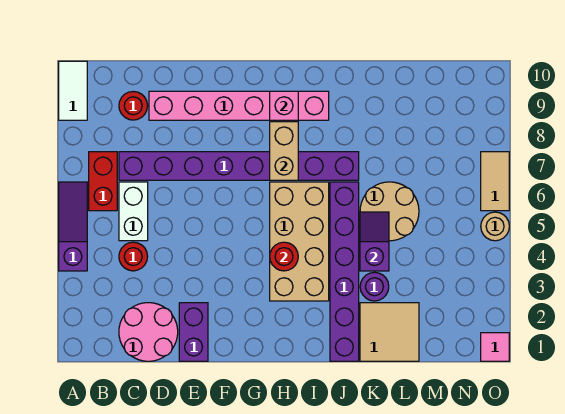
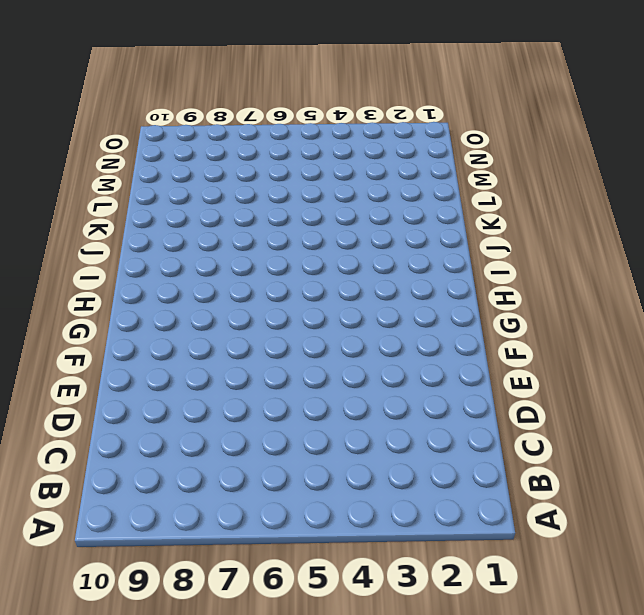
none -> purple 1x3 slope [59,182,87,271]
none -> white 1x2 tile [59,61,87,120]
none -> red 1x2 brick [89,152,117,211]

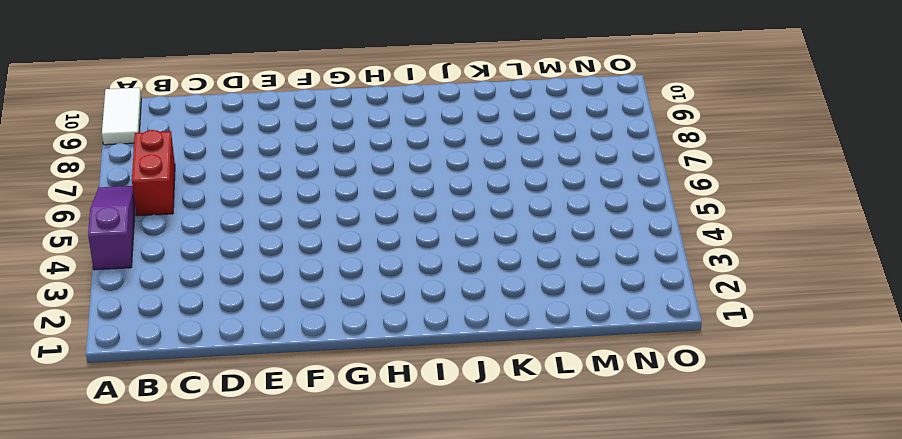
none -> pink 2x2 round brick [119,303,178,361]
none -> red 1x1 round brick [119,242,148,271]
none -> white 1x2 brick [119,182,148,241]

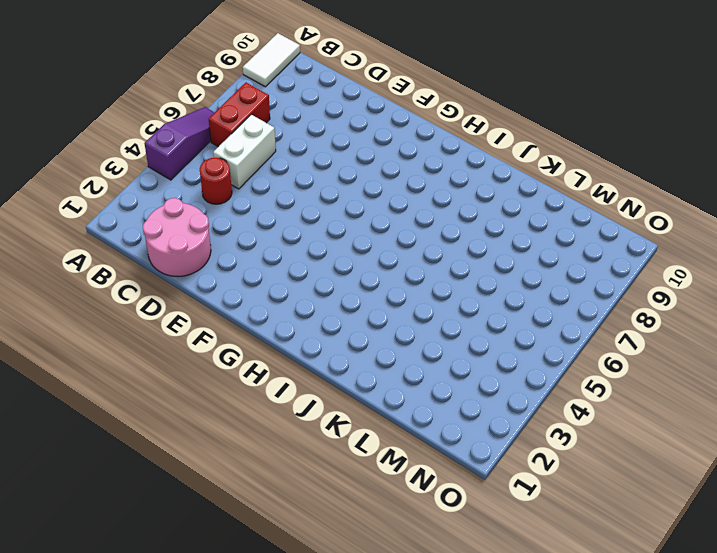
none -> purple 1x8 brick [119,152,359,180]
none -> red 1x1 round brick [119,92,148,120]
none -> pink 1x6 brick [149,91,329,120]

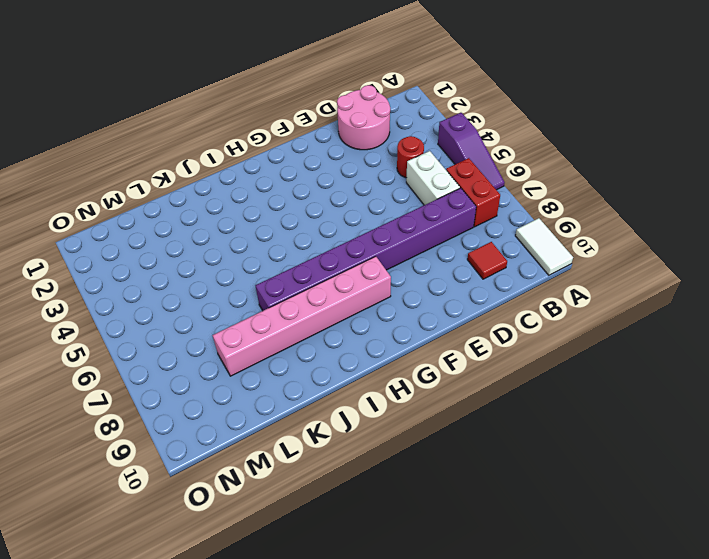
red 1x1 tile [467,242,507,279] -> red 1x1 round brick [119,92,148,120]
pink 1x6 brick [212,256,391,376] -> pink 1x6 brick moved to [149,91,329,120]
none -> purple 1x2 brick [179,303,208,361]
none -> tan 2x4 brick [270,182,329,301]
none -> purple 1x6 brick [330,182,359,361]

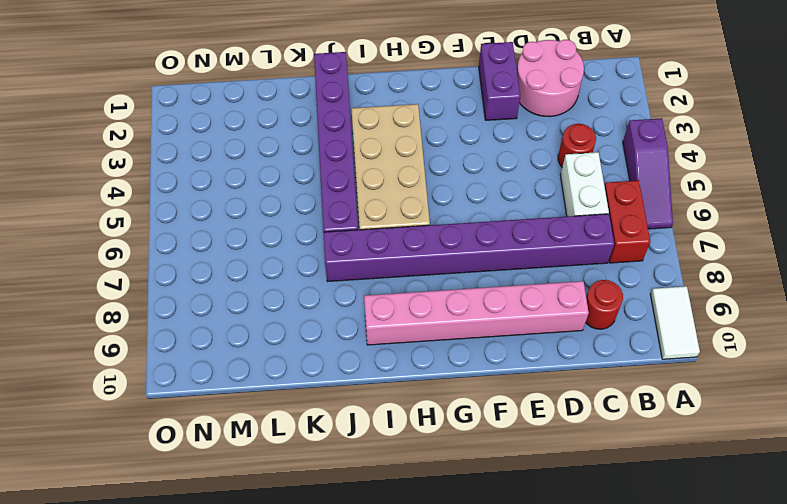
none -> tan 2x2 tile [360,303,419,361]
none -> purple 1x1 round brick [360,272,389,301]
none -> tan 2x2 round brick [360,182,419,241]

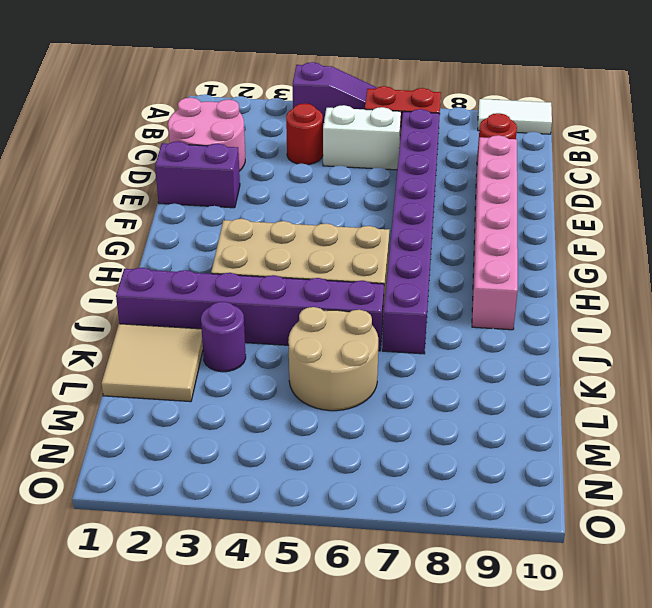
none -> pink 1x1 tile [481,333,509,361]
none -> tan 1x1 round brick [481,212,509,241]
none -> tan 1x2 tile [481,152,509,211]

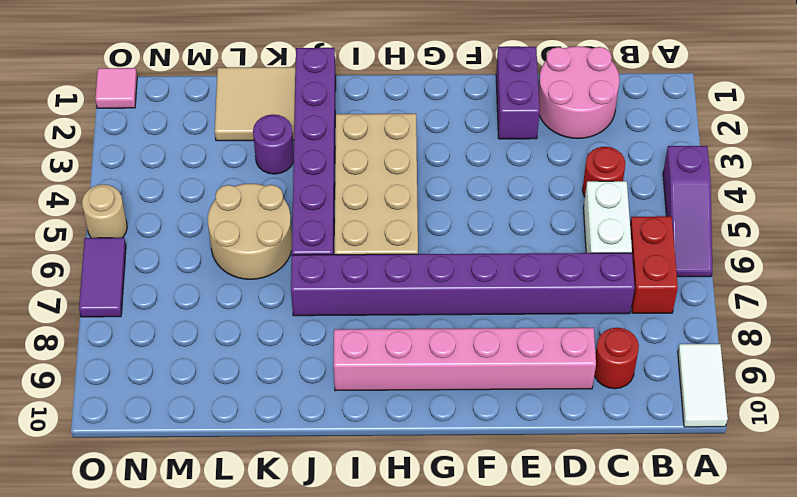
purple 1x2 tile [79,238,126,317] -> tan 1x2 tile [481,152,509,211]
none -> red 1x1 round brick [270,242,298,271]
none -> tan 1x2 brick [270,122,298,180]
none -> pink 1x1 brick [270,91,298,120]

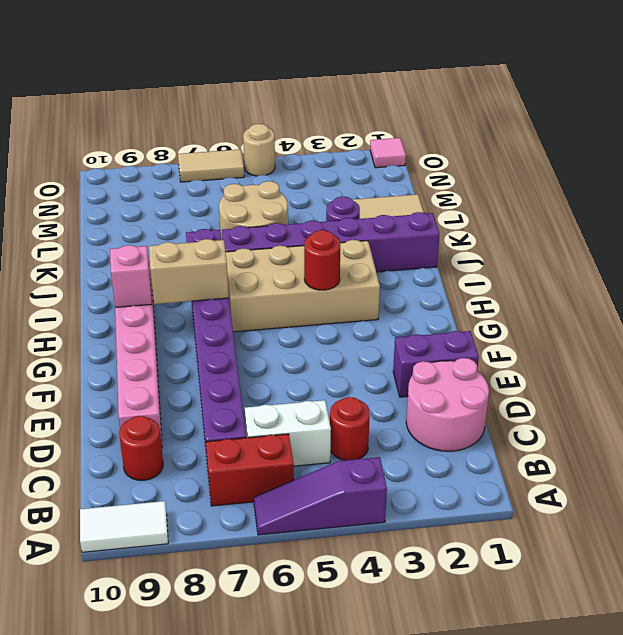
none -> purple 1x2 slope [360,212,389,271]

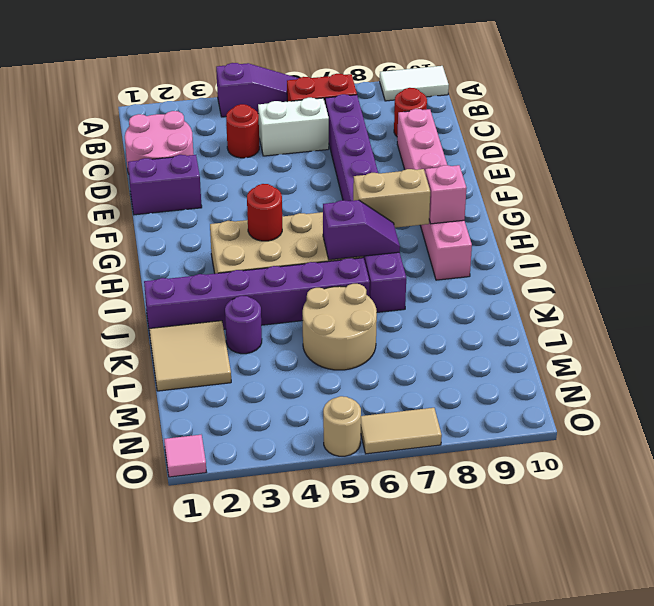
purple 1x2 slope [323,200,400,260] -> purple 1x2 slope moved to [360,212,389,271]

